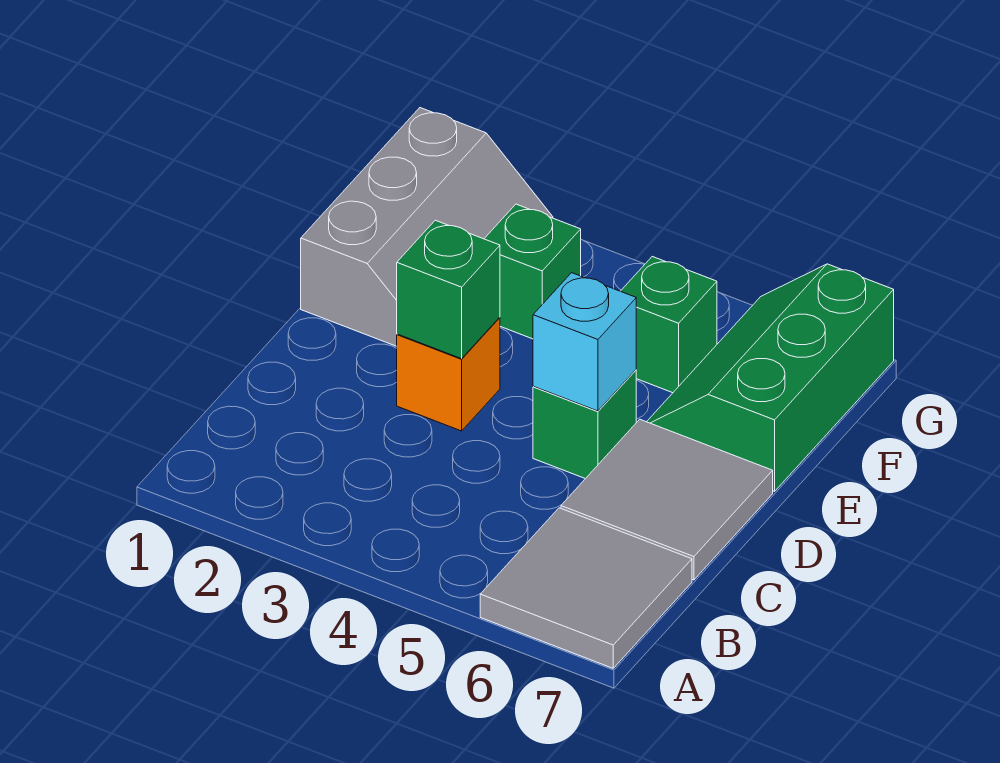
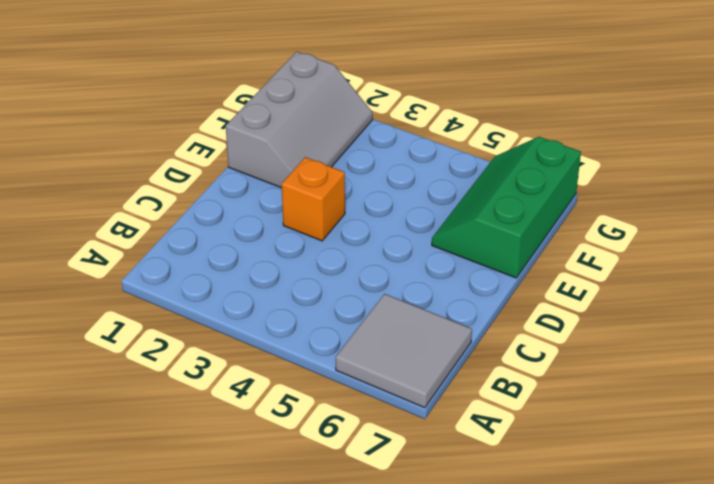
none -> grey 2x2 tile [561,419,773,580]
none -> green 1x1 brick [533,370,636,479]

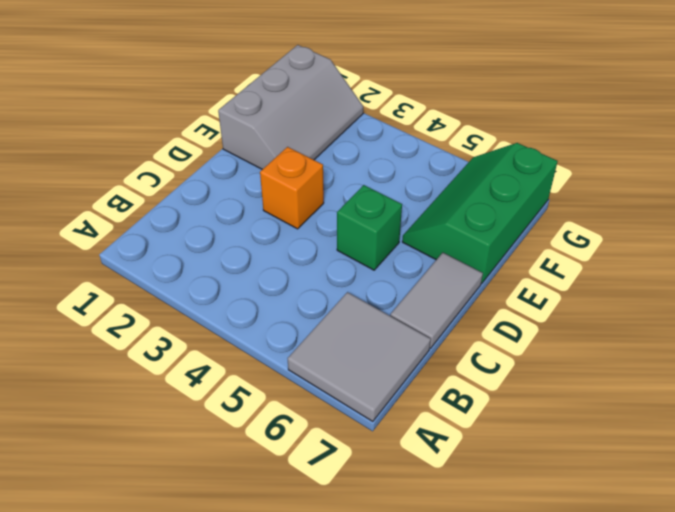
grey 1x2 tile [390,253,483,348] -> grey 2x2 tile [561,419,773,580]
none -> green 1x1 brick [484,204,581,339]
none -> green 1x1 brick [621,257,717,393]

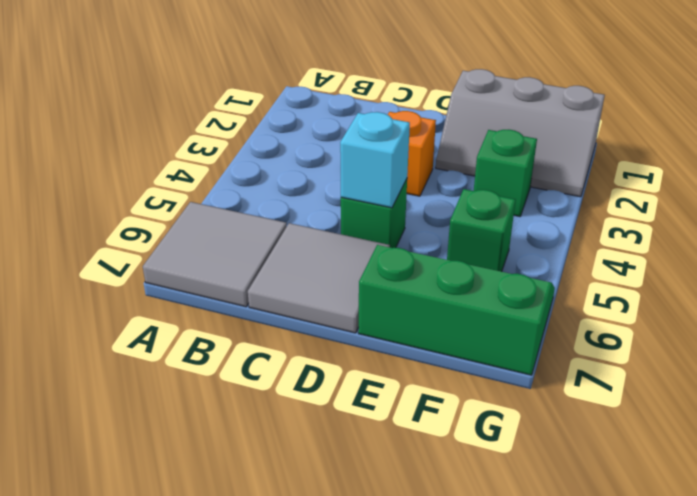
none -> green 1x1 brick [397,220,500,359]

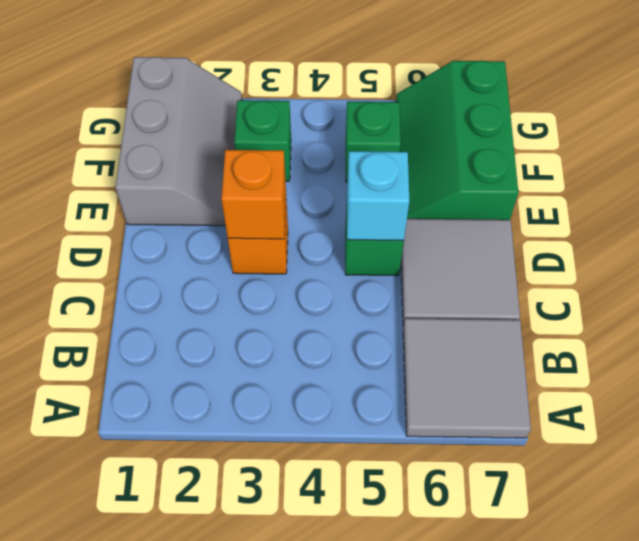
orange 1x1 brick [221,150,286,239] -> green 1x1 brick [397,220,500,359]

